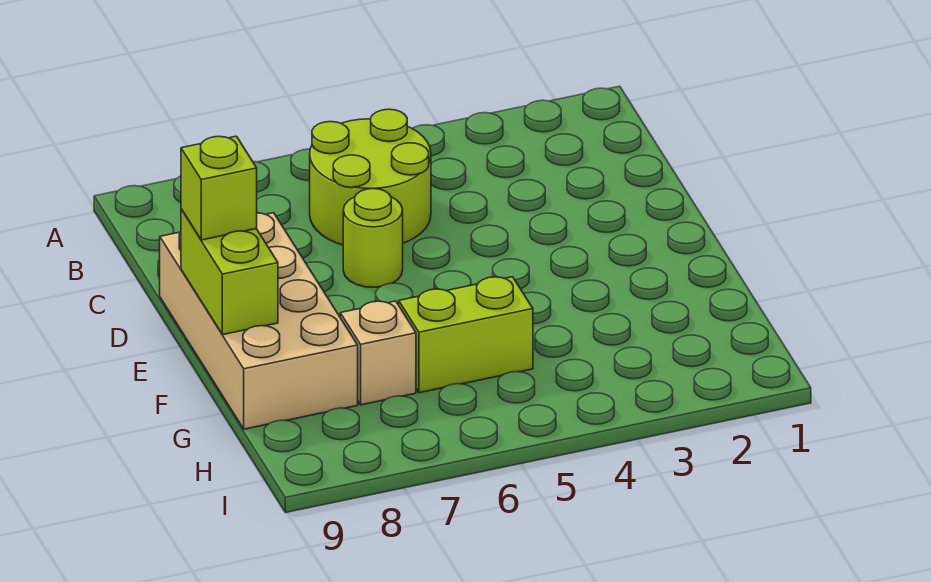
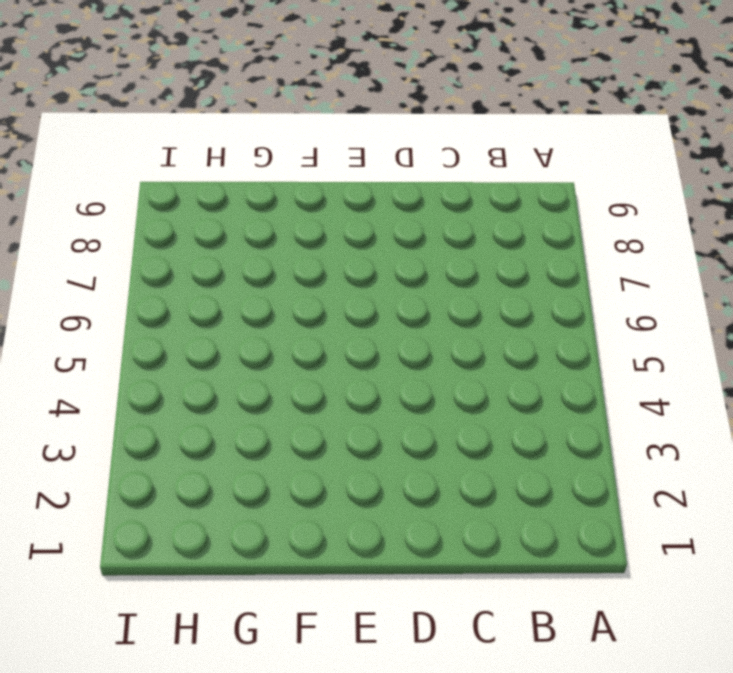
none -> lime 2x2 round brick [310,109,431,245]
none -> lime 1x1 round brick [343,189,403,287]

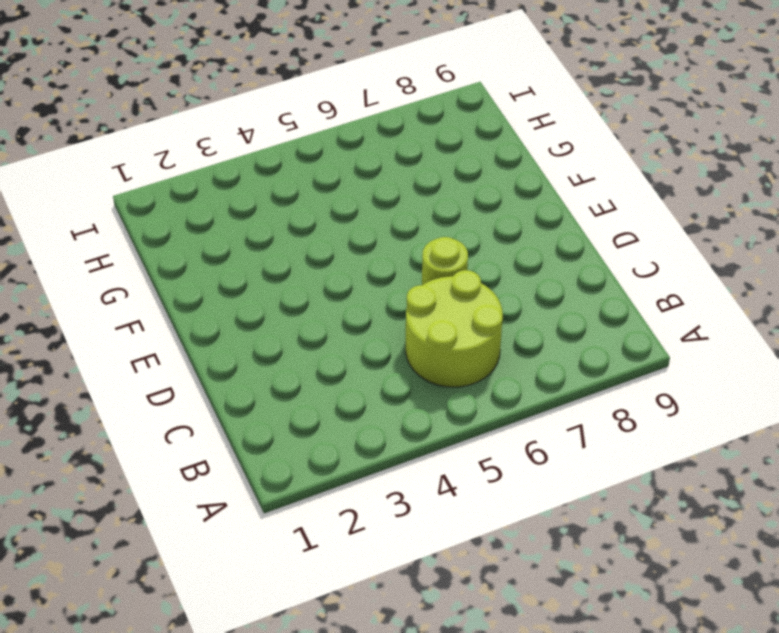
none -> tan 2x4 brick [160,213,358,429]
none -> lime 1x2 brick [399,277,533,393]

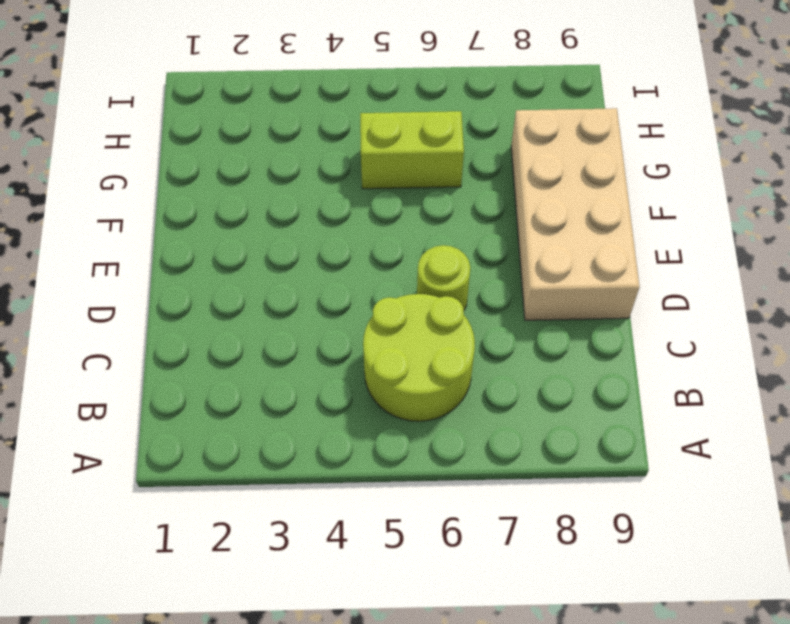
none -> tan 1x1 brick [340,301,416,405]
none -> lime 1x2 brick [181,209,278,335]

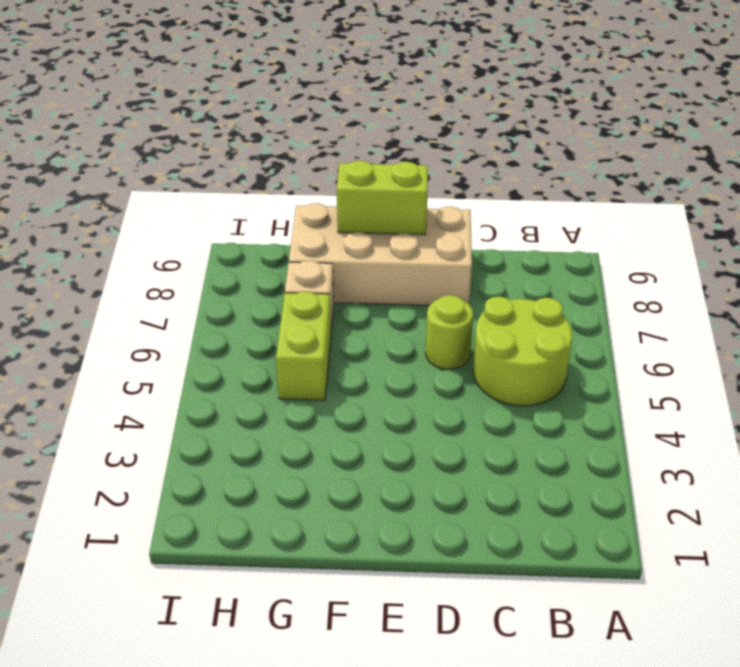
none -> lime 1x1 brick [181,136,257,240]

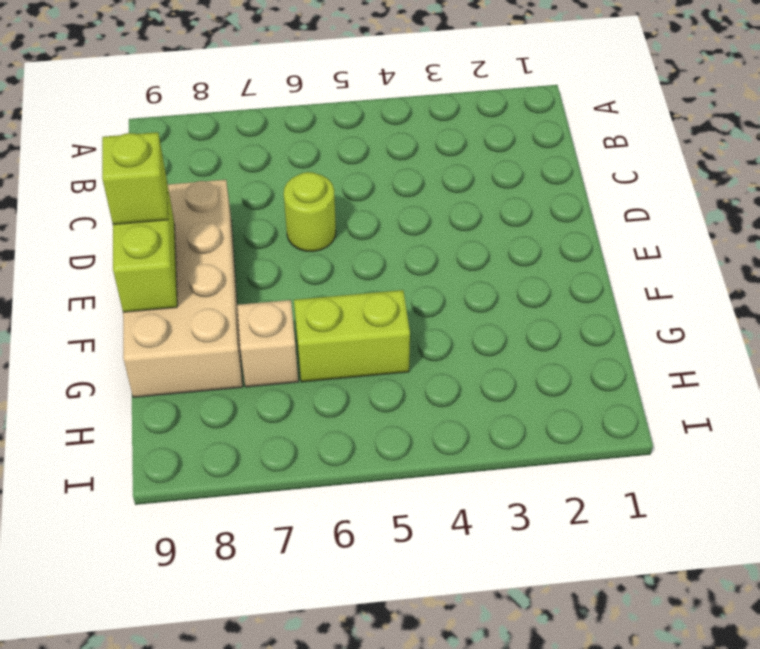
none -> lime 2x2 round brick [310,109,431,245]

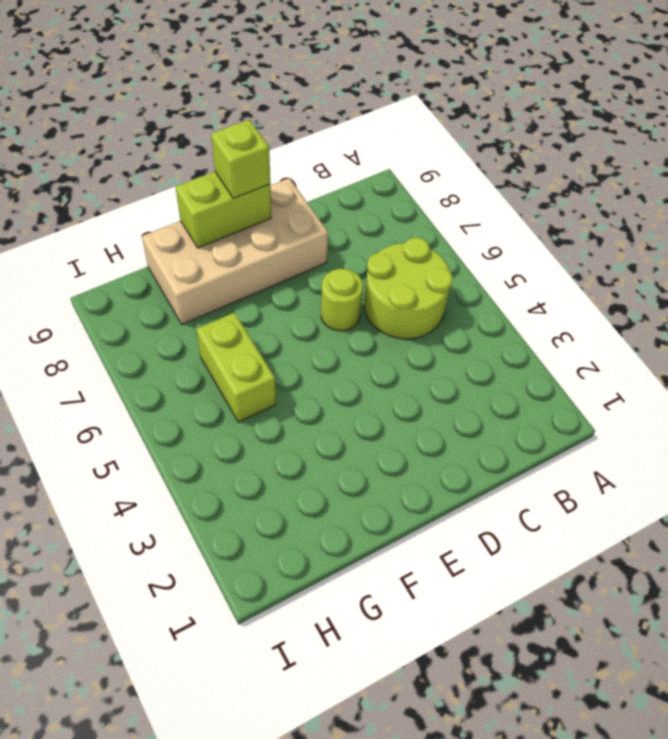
none -> tan 1x1 brick [340,301,416,405]

